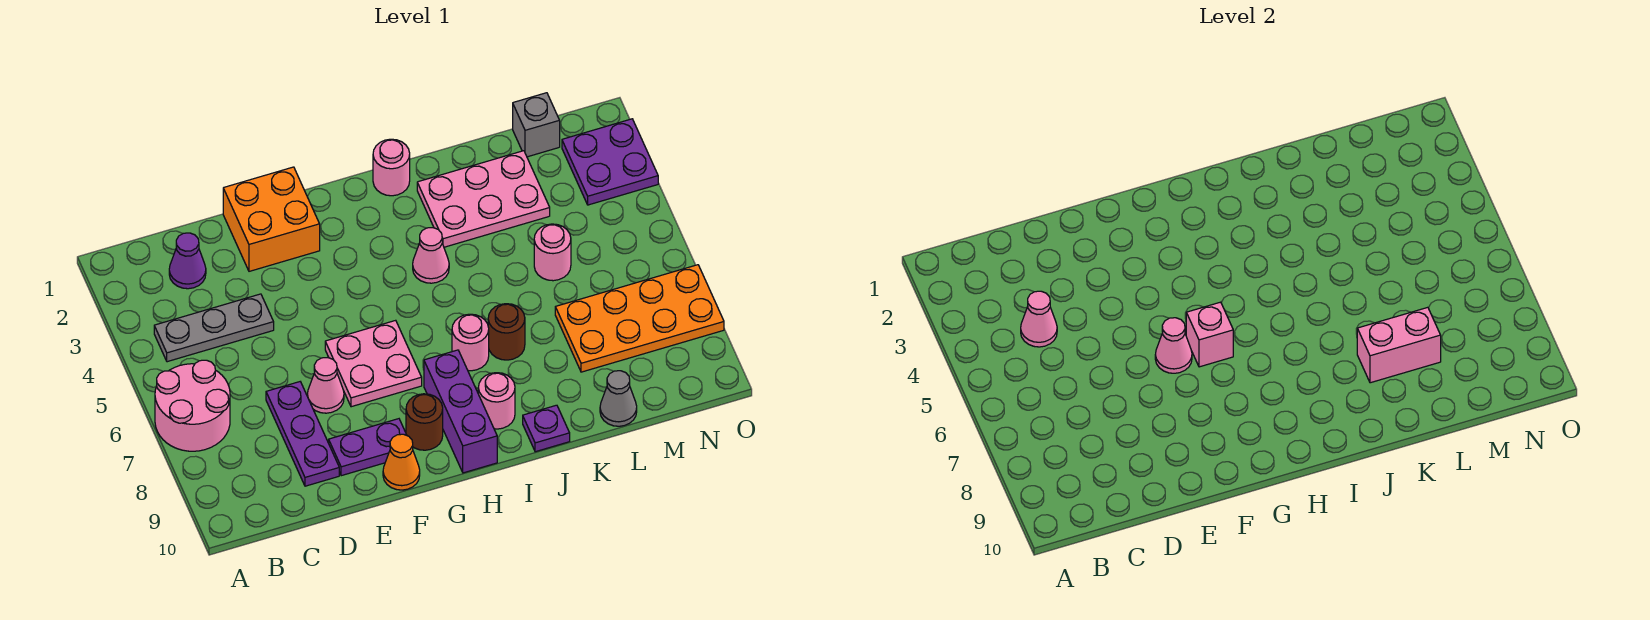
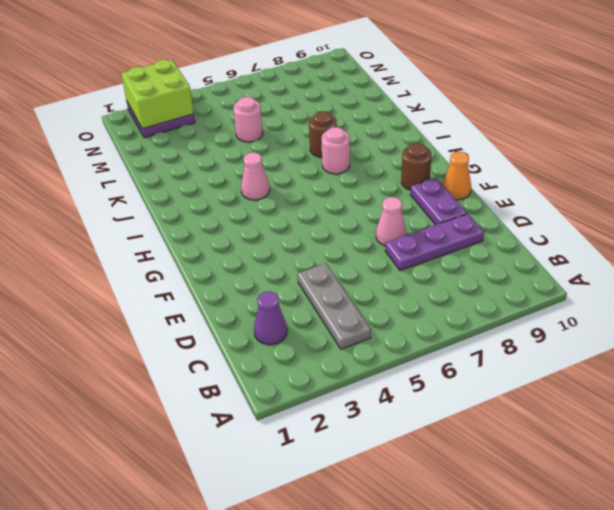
lime 2x2 brick [121,59,194,129] -> none
none -> pink 2x2 round brick [155,360,230,451]
none -> orange 2x2 brick [223,167,320,271]
none -> pink 2x2 plate [325,320,422,407]

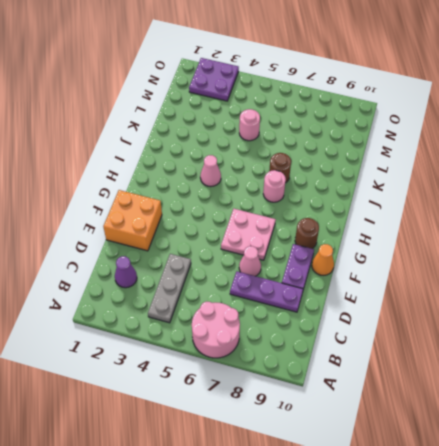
none -> purple 1x3 brick [424,350,497,473]
none -> pink 1x1 round brick [373,139,410,196]
none -> pink 1x1 round brick [478,373,515,429]

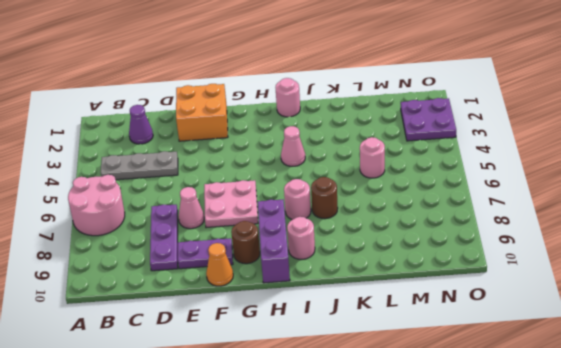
none -> pink 2x3 plate [417,151,550,247]
none -> purple 1x1 plate [523,405,570,452]
none -> orange 2x4 plate [555,265,724,372]

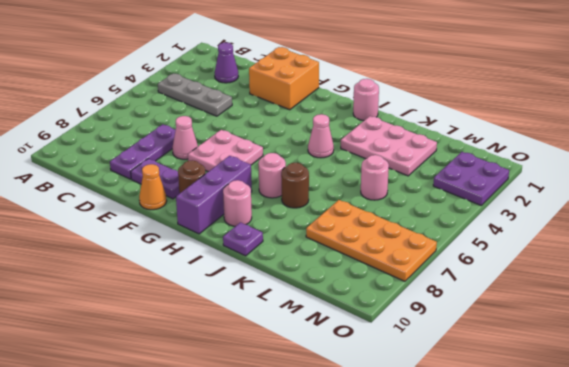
none -> pink 2x2 round brick [155,360,230,451]
none -> grey 1x1 cone [600,371,637,426]
none -> grey 1x1 brick [513,93,560,157]

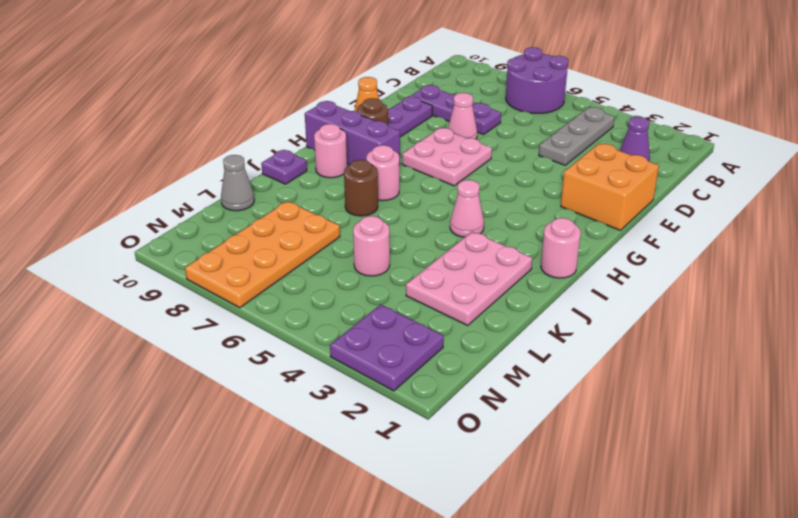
purple 2x2 round brick [506,47,568,113] -> pink 2x2 round brick [155,360,230,451]
none -> grey 1x1 brick [513,93,560,157]
none -> pink 1x1 cone [1021,291,1057,347]
none -> pink 1x1 cone [1155,318,1192,373]

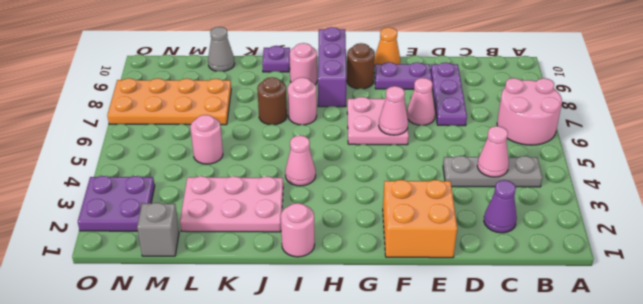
none -> pink 1x1 brick [1186,302,1233,367]
none -> pink 1x2 brick [1357,307,1441,383]

